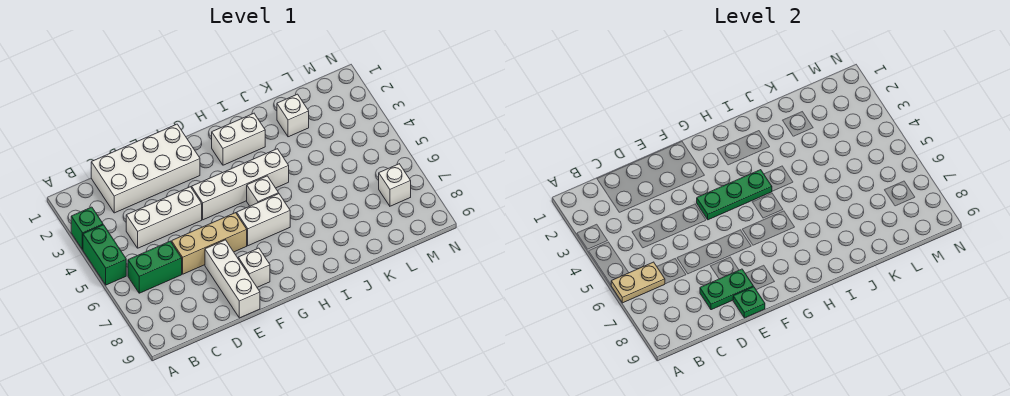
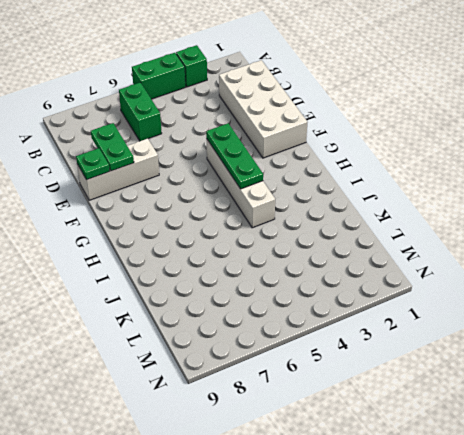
none -> white 1x3 brick [126,187,202,248]
none -> tan 1x3 brick [172,213,247,274]
none -> white 1x1 brick [238,248,270,287]

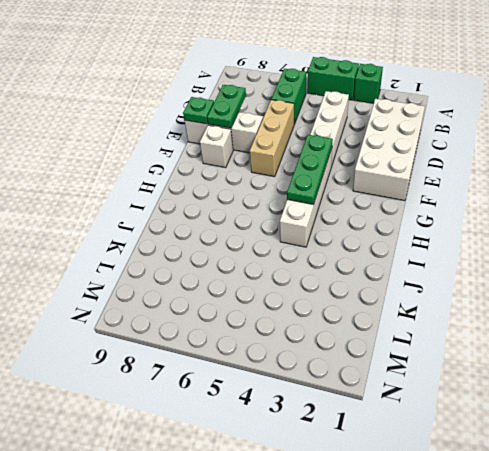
none -> white 1x2 brick [237,194,290,246]
none -> white 1x2 brick [212,113,265,165]
none -> white 1x1 brick [247,176,279,206]

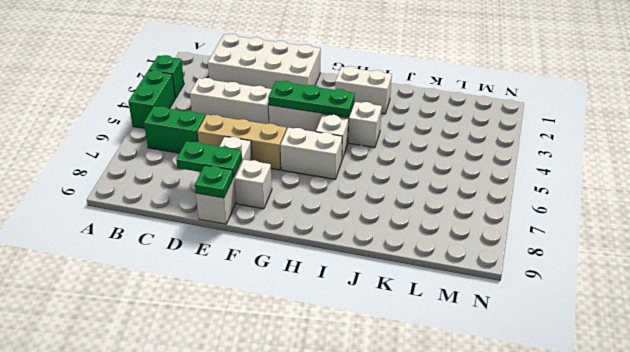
none -> white 1x1 brick [277,94,309,137]
none -> white 1x1 brick [379,164,411,206]
none -> tan 1x2 plate [611,262,665,303]

